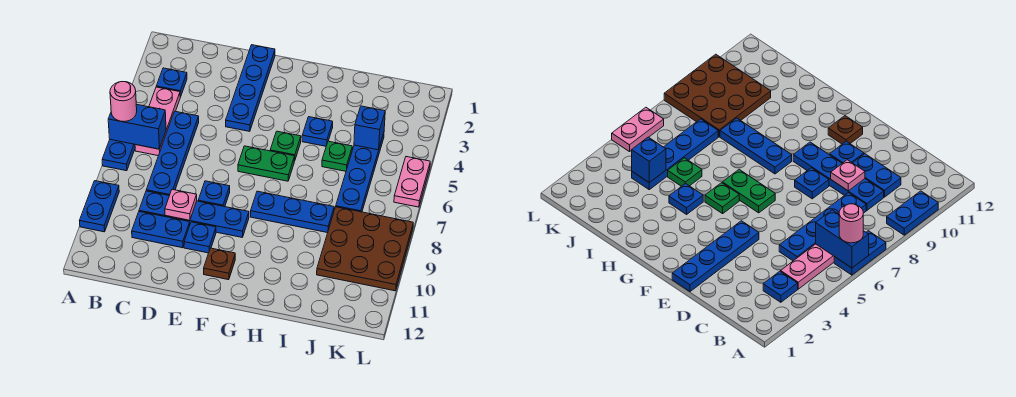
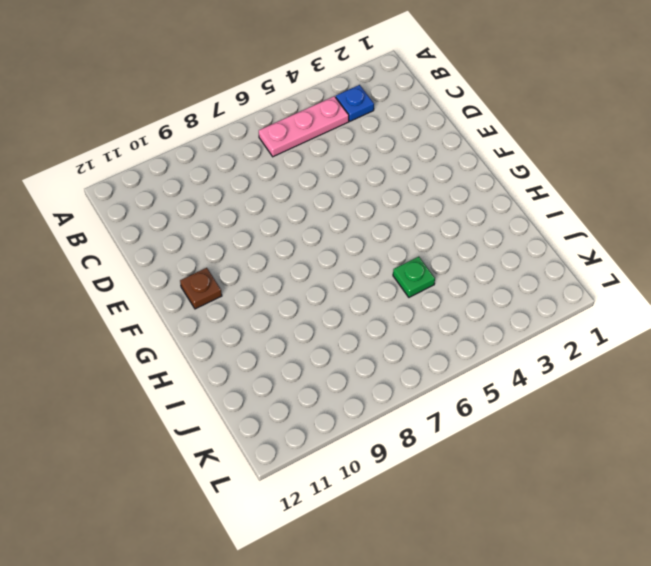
none -> blue 1x2 plate [102,140,135,171]
none -> blue 1x2 plate [80,181,119,232]
none -> blue 1x4 plate [146,111,199,196]

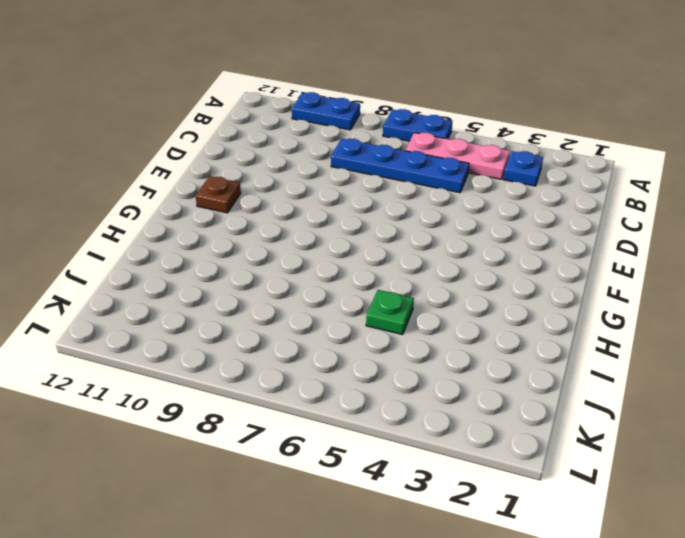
none -> blue 1x4 plate [139,191,249,237]
none -> blue 1x2 plate [132,212,190,248]
none -> blue 1x4 plate [226,45,275,131]

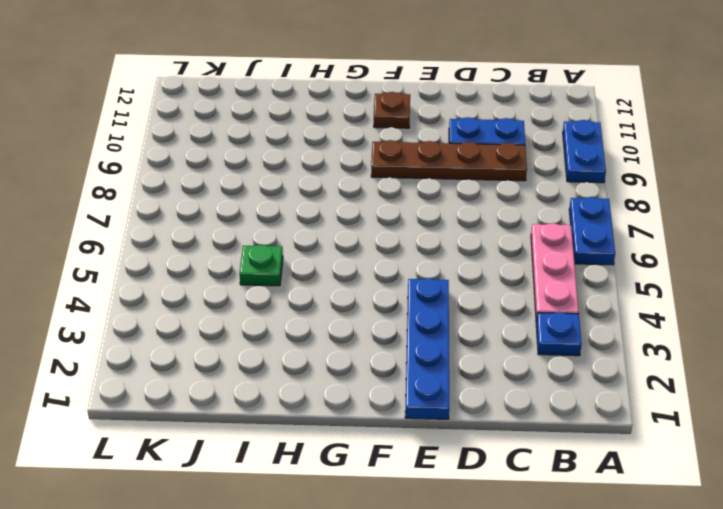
brown 1x4 plate [371,140,527,181] -> blue 1x4 plate [139,191,249,237]
none -> blue 1x4 plate [146,111,199,196]
none -> blue 1x1 plate [198,181,230,207]
none -> blue 1x1 plate [184,222,216,253]

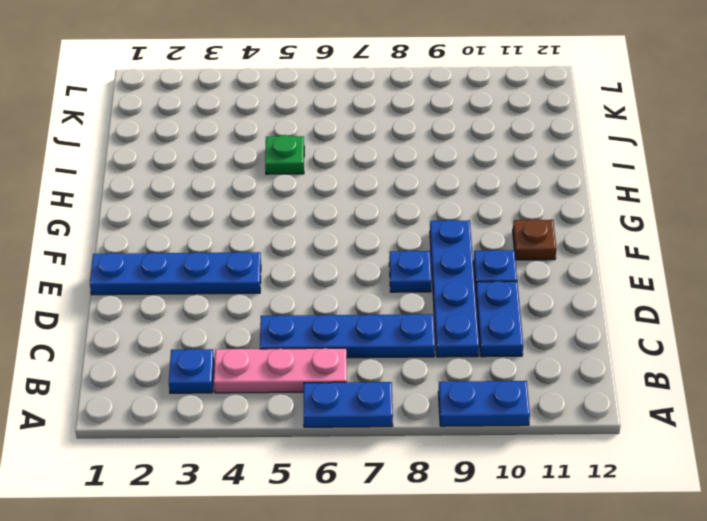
none -> green 1x2 plate [238,146,295,181]
none -> green 1x1 plate [270,131,301,161]
none -> blue 1x3 plate [251,191,334,233]

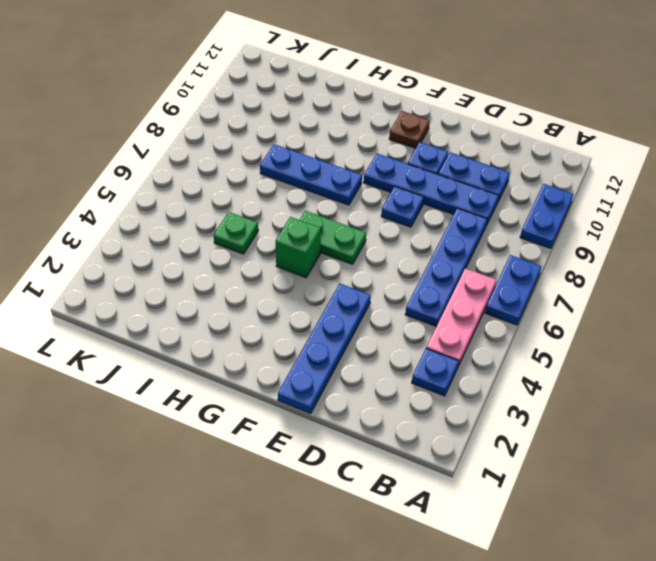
green 1x1 brick [276,217,321,277] -> green 1x1 plate [270,131,301,161]
none -> blue 1x1 plate [302,117,333,146]
none -> blue 1x4 plate [336,134,384,212]
none -> brown 3x3 plate [317,207,413,291]

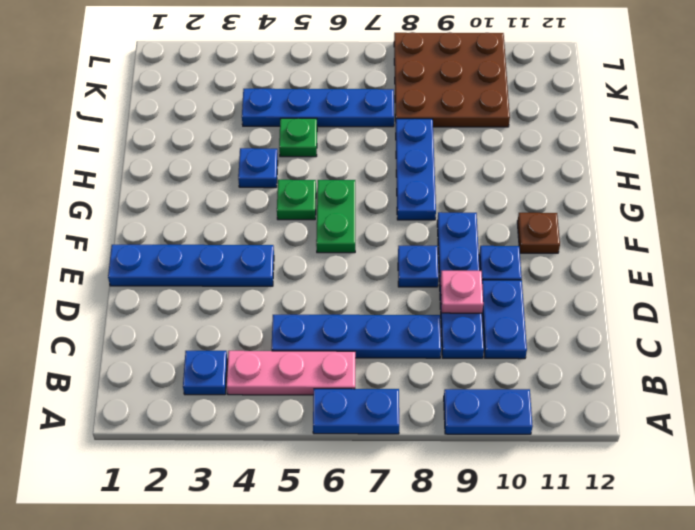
none -> pink 1x2 plate [394,157,430,207]
none -> blue 1x2 brick [108,104,166,149]
none -> blue 1x1 brick [354,106,385,150]

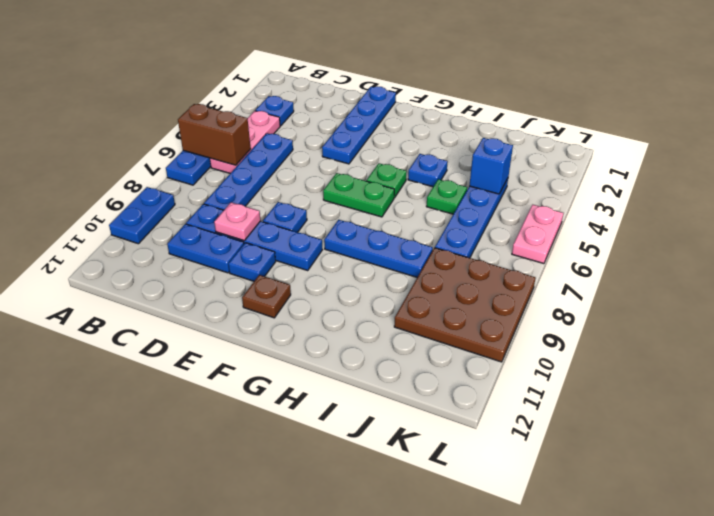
brown 1x2 brick [178,104,251,165] -> blue 1x2 brick [108,104,166,149]
none -> pink 1x1 round brick [110,82,137,122]

